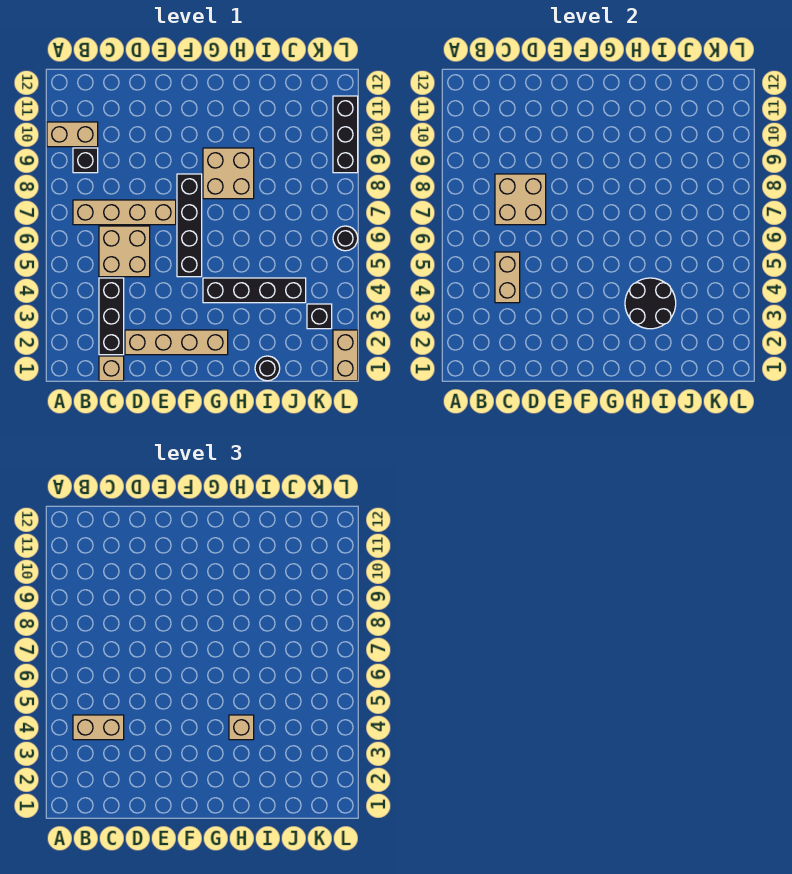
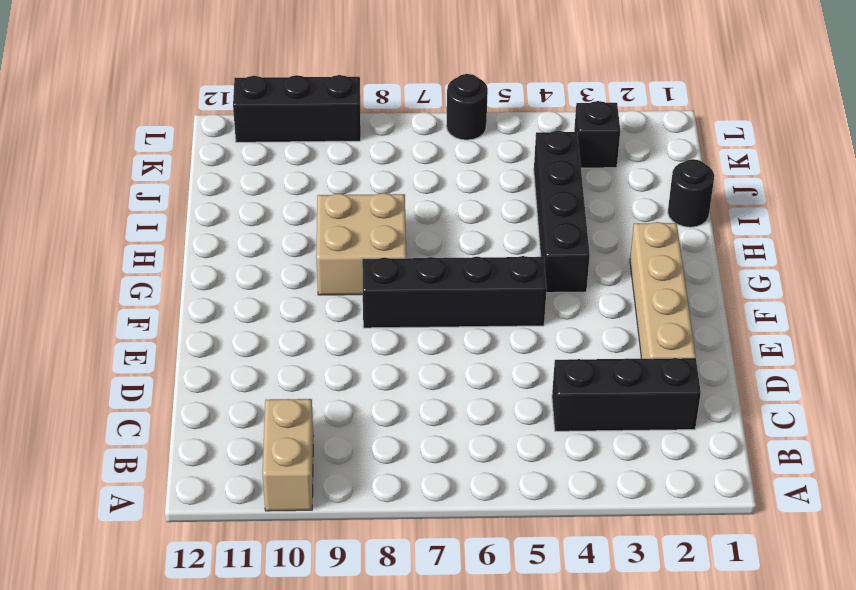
none -> tan 1x4 brick [73,200,176,225]
none -> black 1x1 brick [73,148,98,173]
none -> tan 1x1 brick [99,356,124,381]

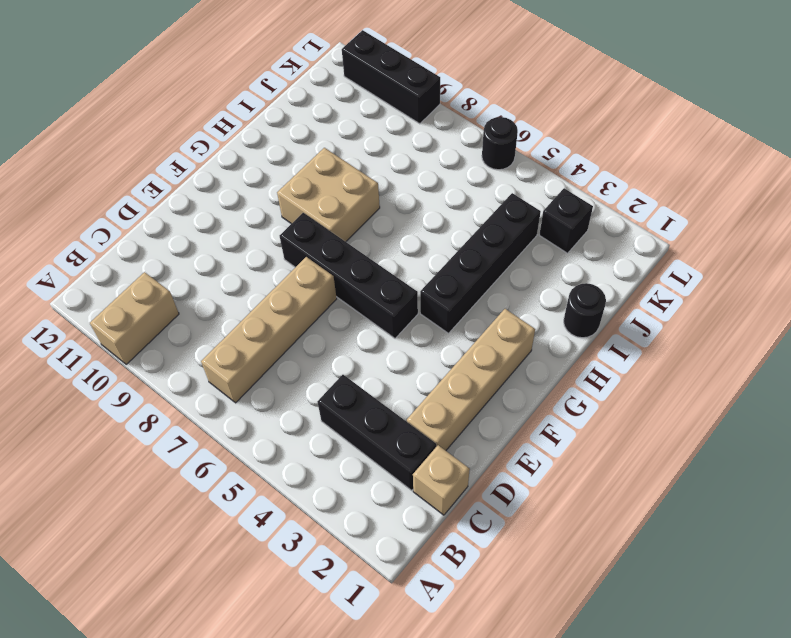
none -> black 1x1 brick [73,148,98,173]
none -> tan 2x2 brick [99,226,150,277]
none -> tan 1x2 brick [333,330,358,381]

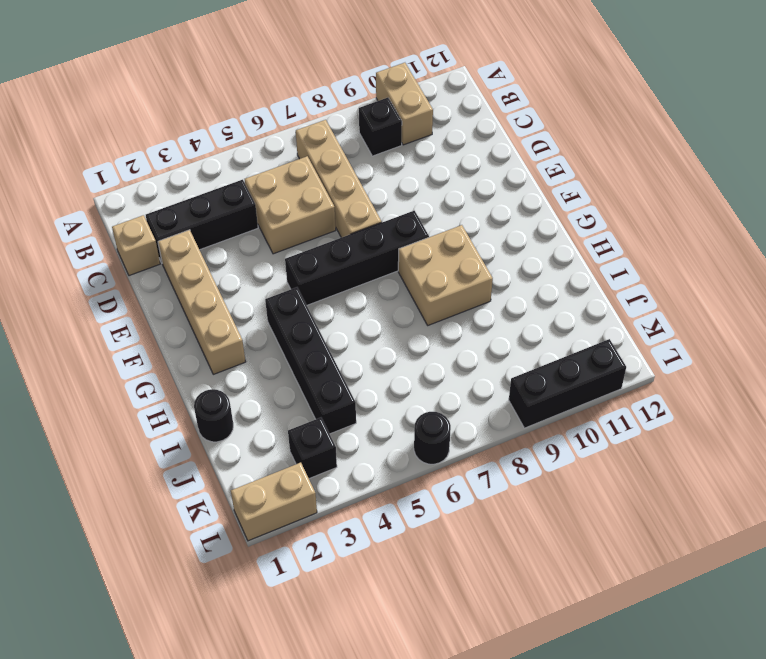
none -> tan 1x2 brick [495,252,520,303]
none -> tan 2x2 brick [495,174,546,225]
none -> black 2x2 round brick [625,278,676,329]

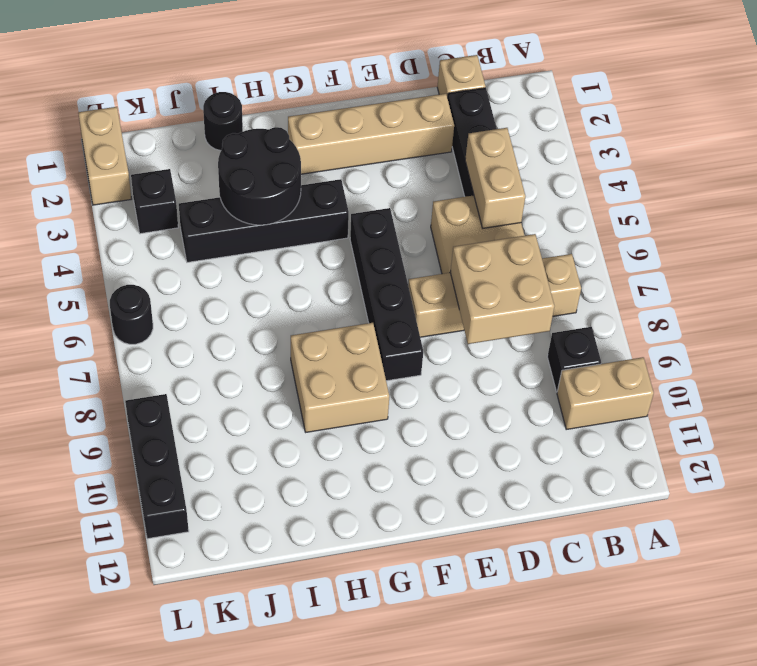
none -> tan 1x2 brick [73,715,124,740]
none -> tan 1x1 brick [229,715,254,740]

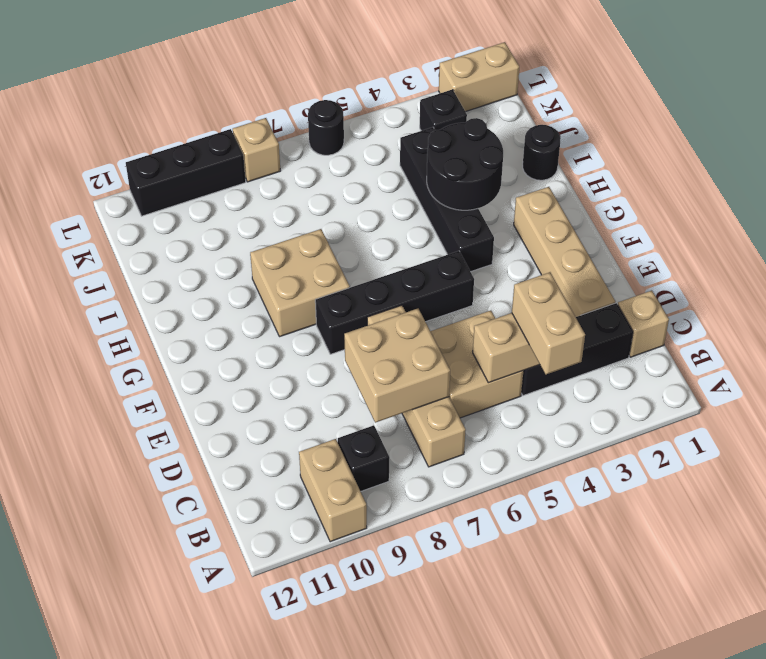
tan 1x1 brick [233,118,281,182] -> tan 1x1 brick moved to [229,715,254,740]

